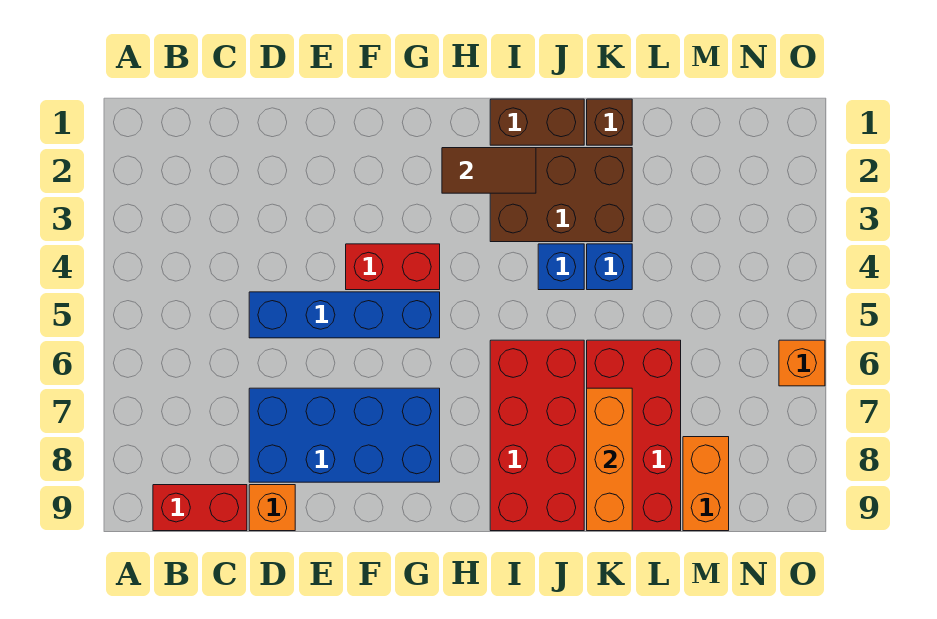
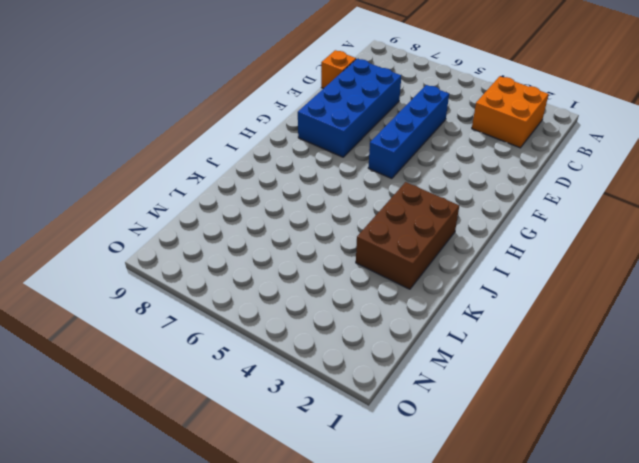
orange 2x2 brick [472,76,549,148] -> none
none -> red 1x2 brick [153,485,247,531]
none -> red 1x2 brick [346,244,440,290]
none -> brown 1x2 brick [490,99,584,145]

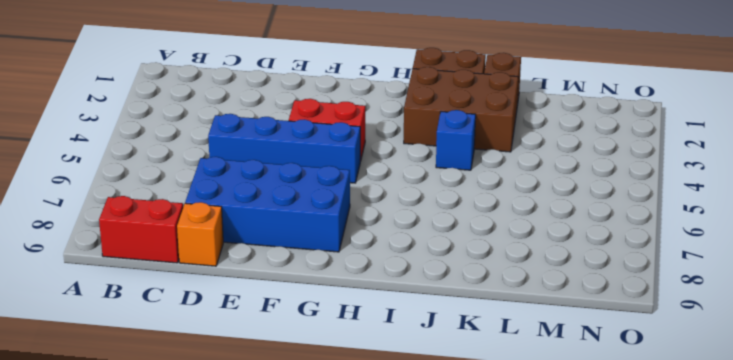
none -> red 2x4 brick [490,340,584,531]
none -> blue 1x1 brick [587,244,632,290]
none -> red 2x4 brick [587,340,681,531]

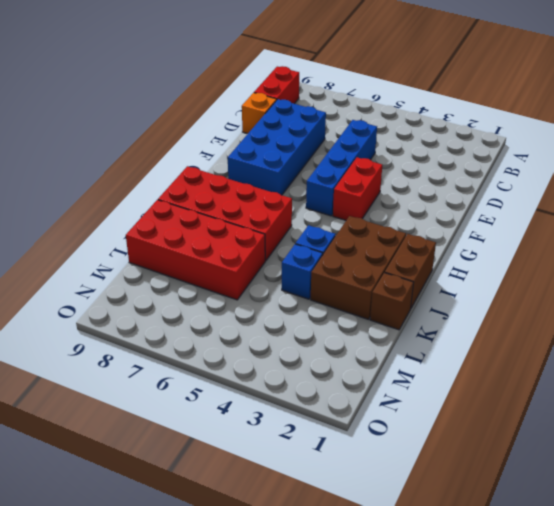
none -> orange 1x2 brick [683,437,729,531]
none -> orange 1x1 brick [779,340,825,386]
none -> brown 1x2 tile [442,148,536,193]

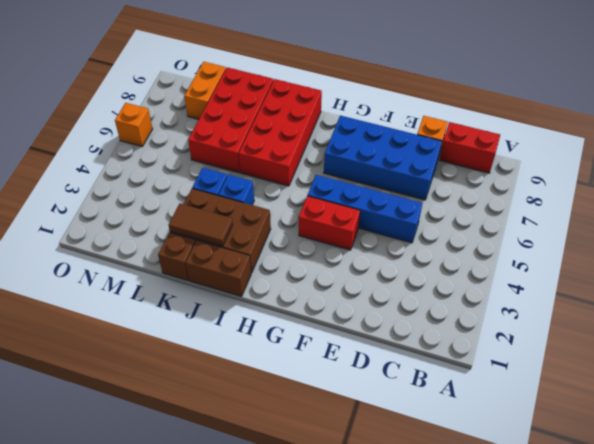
brown 1x2 tile [169,204,233,246] -> brown 1x2 tile moved to [442,148,536,193]
none -> orange 1x3 brick [587,388,632,531]

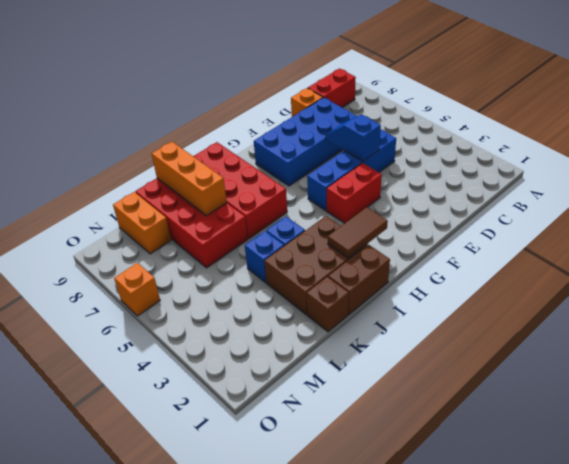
blue 1x2 slope [325,114,381,161] -> none

